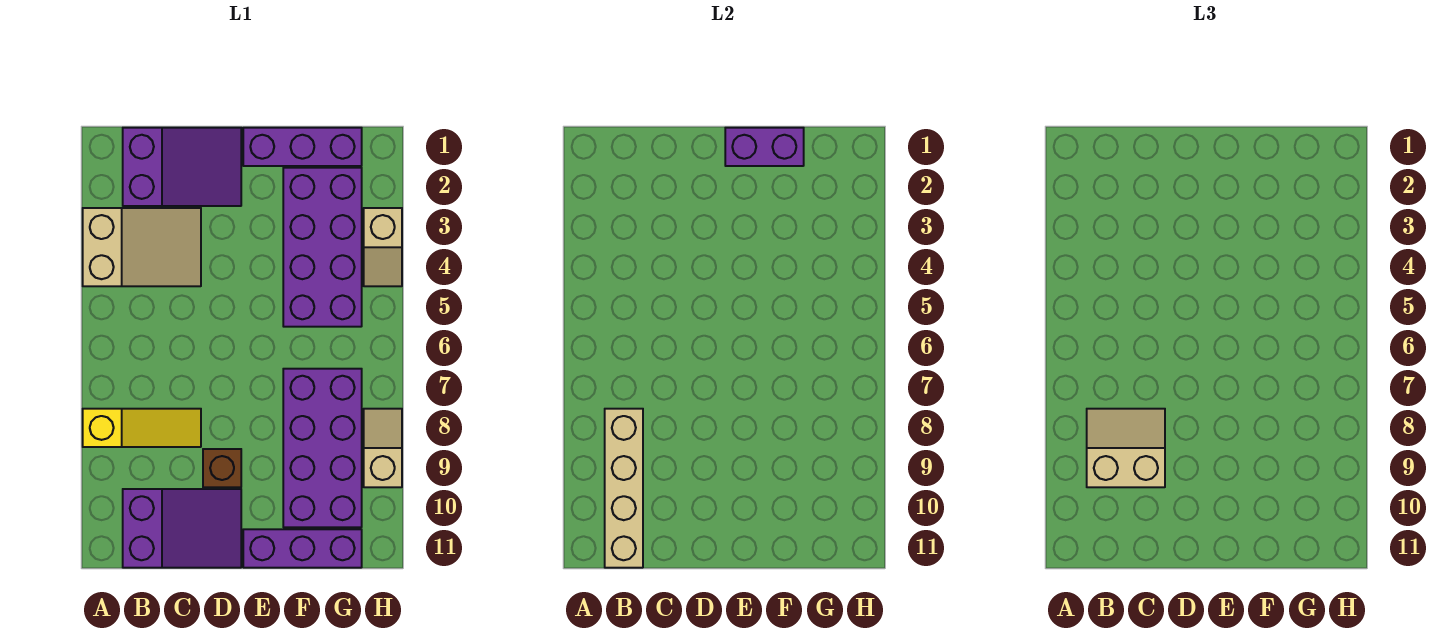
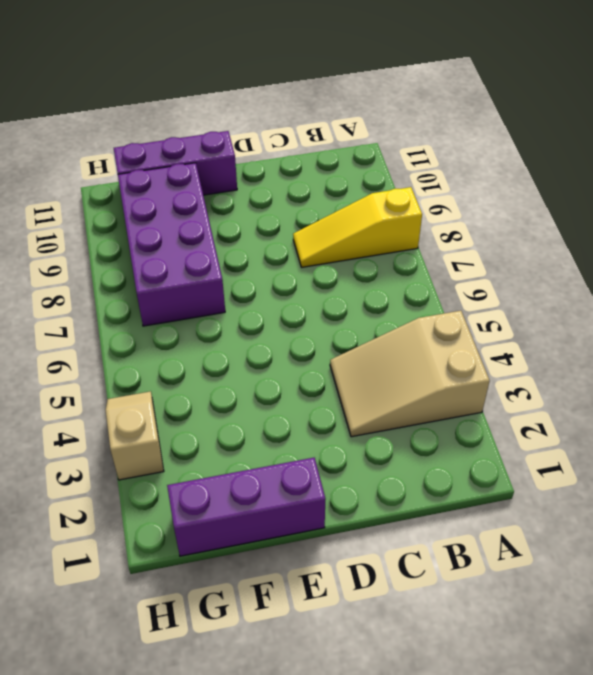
none -> purple 2x3 slope [123,128,241,206]
none -> purple 2x3 slope [123,489,241,568]
none -> brown 1x1 brick [203,449,241,487]

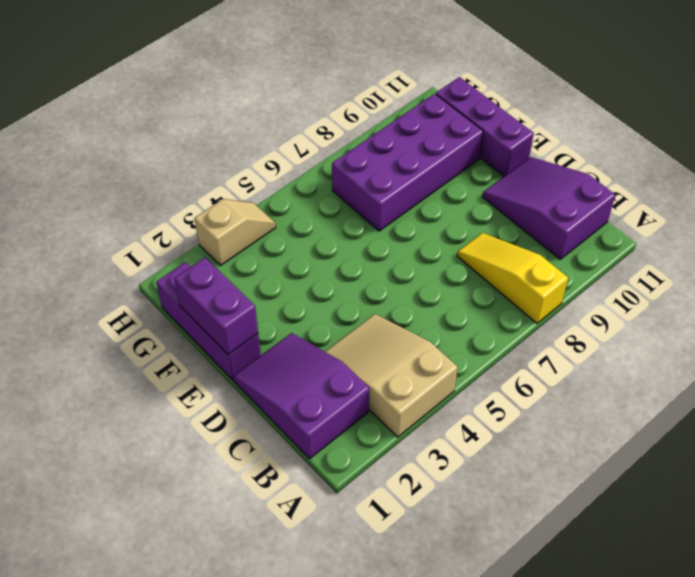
none -> brown 1x1 brick [203,449,241,487]
none -> purple 2x4 brick [283,168,362,327]
none -> tan 1x2 slope [364,409,402,487]

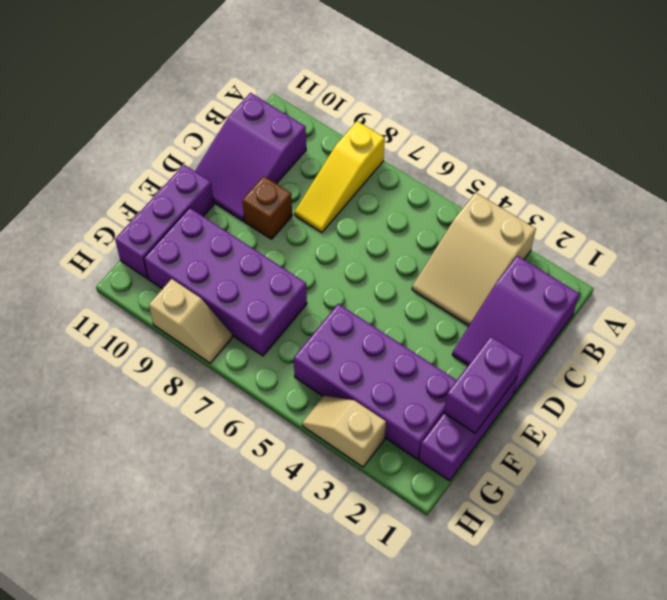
none -> tan 1x4 brick [605,409,643,568]
none -> tan 2x2 slope [1087,409,1165,487]

